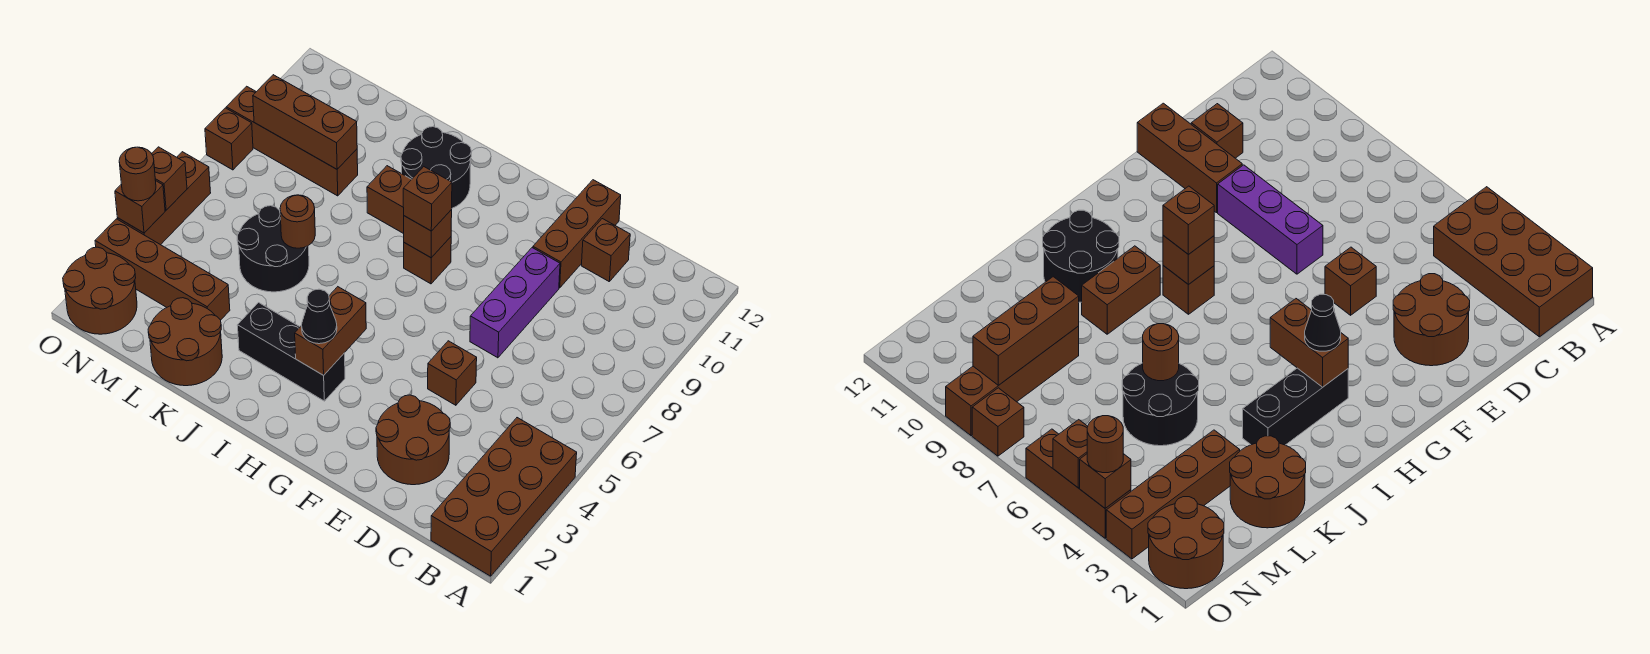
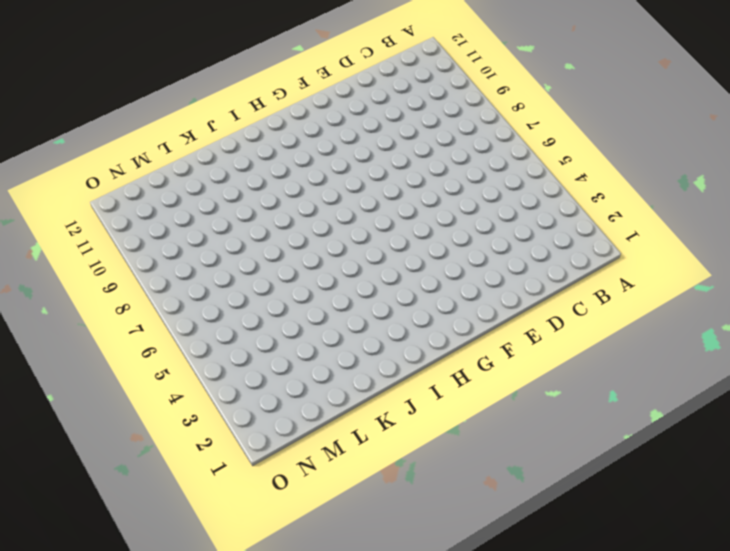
none -> brown 2x4 brick [431,418,577,576]
none -> brown 2x2 round brick [376,395,450,485]
none -> brown 1x1 brick [581,219,630,281]

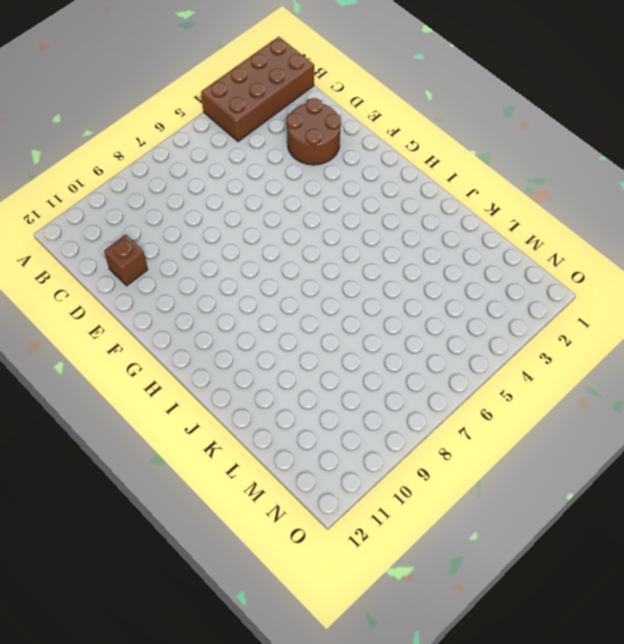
none -> brown 1x1 brick [428,341,477,405]
none -> purple 1x3 brick [470,248,560,358]
none -> brown 1x3 brick [533,180,621,288]

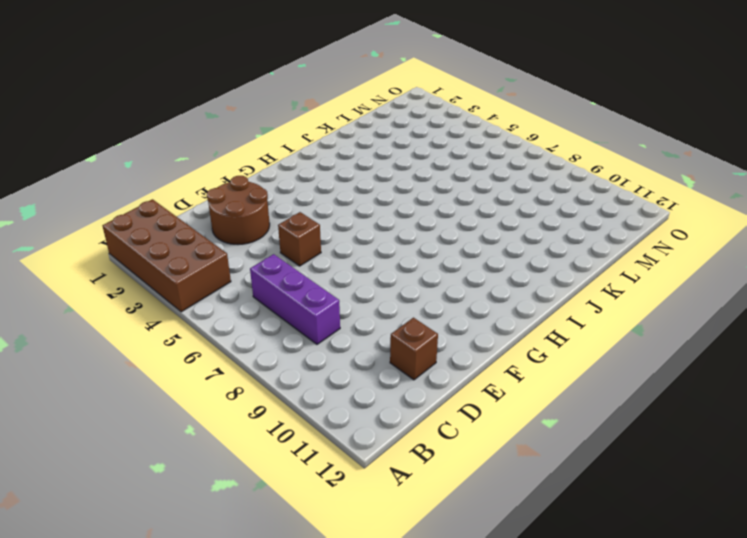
purple 1x3 brick [250,254,340,344] -> purple 1x3 brick moved to [470,248,560,358]
none -> brown 1x3 brick [533,180,621,288]
none -> black 1x3 brick [237,303,345,401]
none -> brown 1x1 brick [404,237,451,284]

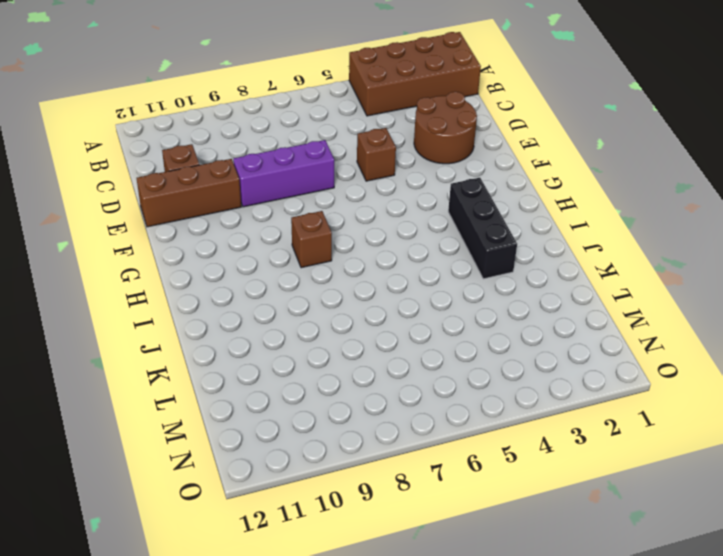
none -> brown 1x2 brick [367,166,412,234]
none -> black 2x2 round brick [401,127,471,208]
none -> brown 2x2 round brick [148,298,222,386]

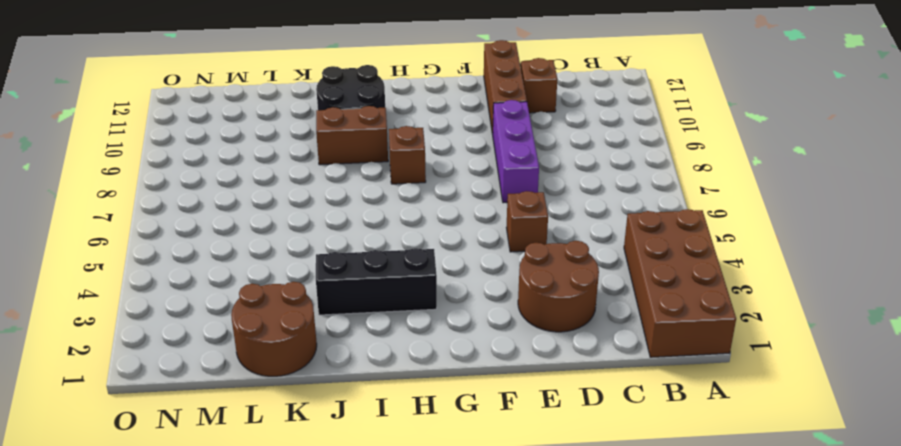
none -> black 2x2 round brick [237,206,309,292]
none -> brown 1x4 brick [95,219,230,320]
none -> brown 1x4 brick [226,86,358,196]

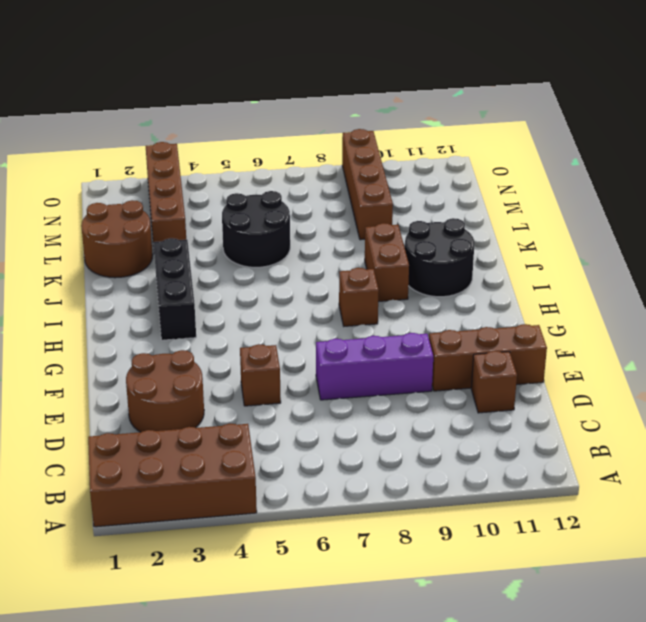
none -> brown 2x2 round brick [63,247,137,334]
none -> brown 1x3 brick [118,152,211,245]
none -> brown 1x1 brick [205,108,253,170]

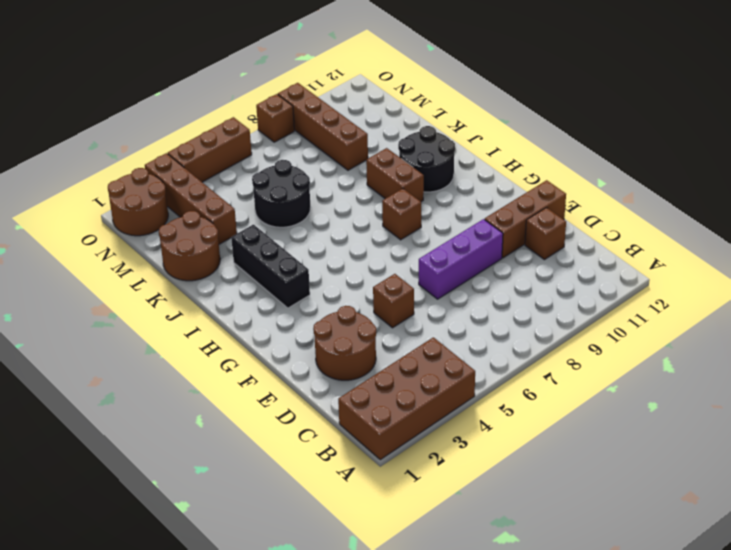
none -> brown 1x2 brick [295,287,366,375]
none -> brown 1x1 brick [404,210,452,258]
none -> brown 1x1 round brick [280,195,315,248]

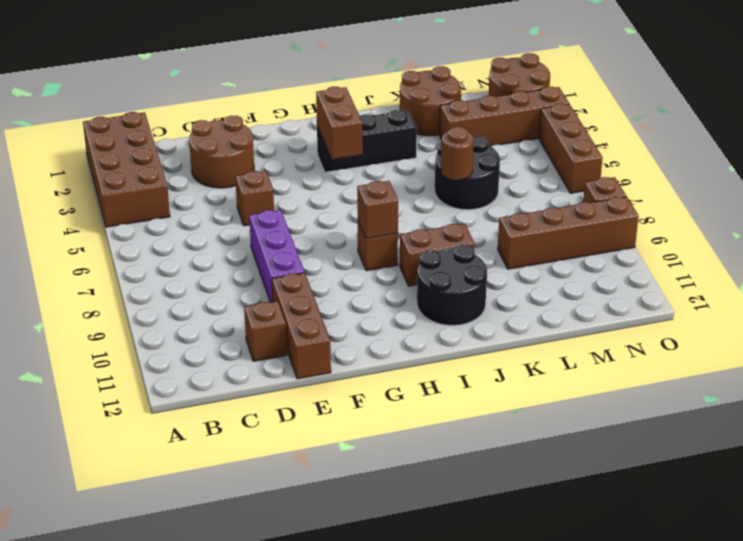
none -> brown 1x3 brick [253,75,357,169]
none -> brown 1x1 brick [115,181,165,233]
none -> brown 1x1 brick [152,147,187,210]

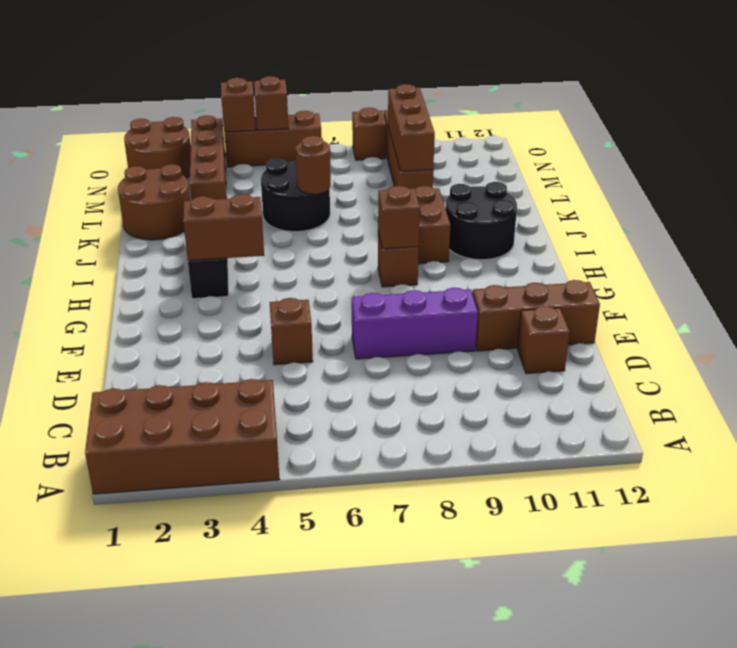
none -> brown 2x2 round brick [376,395,450,485]
none -> black 1x1 cone [302,289,337,344]
none -> brown 1x1 brick [403,167,452,231]

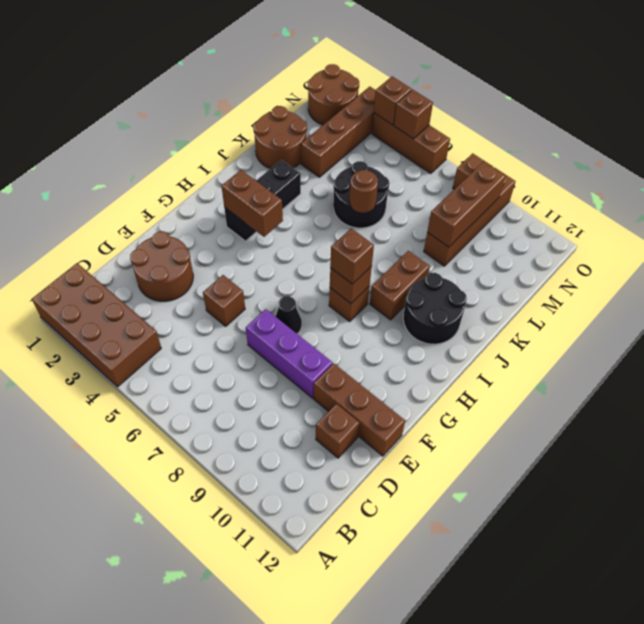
black 1x1 cone [275,296,302,334] -> black 1x1 cone moved to [302,289,337,344]
none -> brown 1x1 round brick [119,147,156,201]

